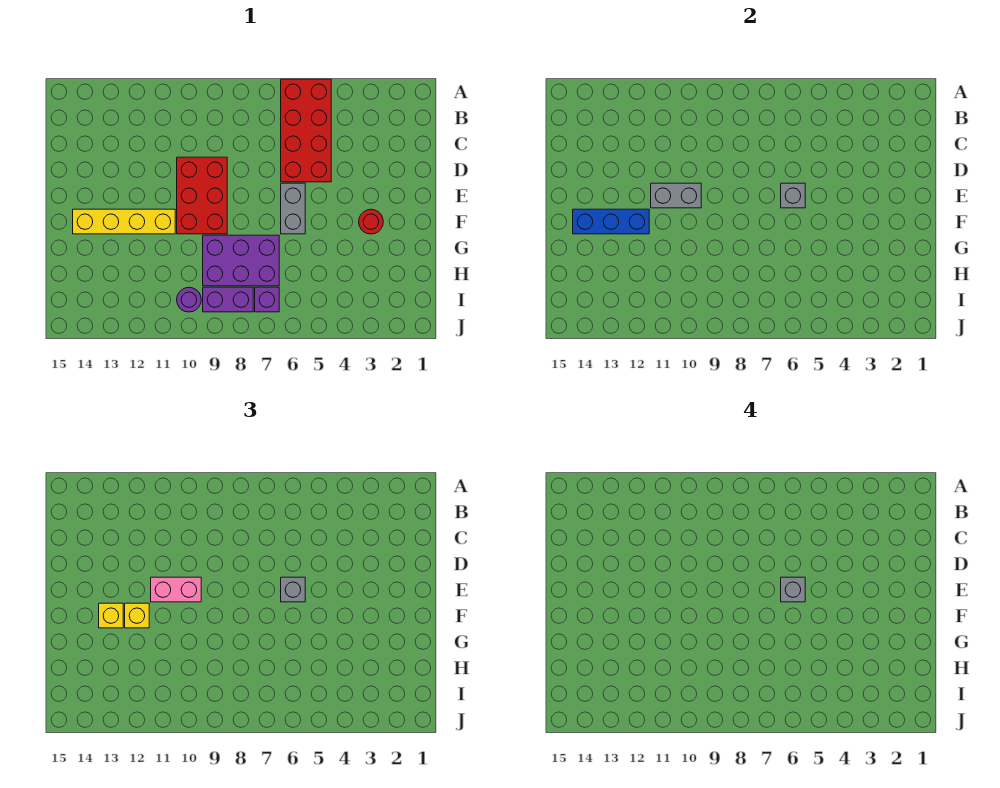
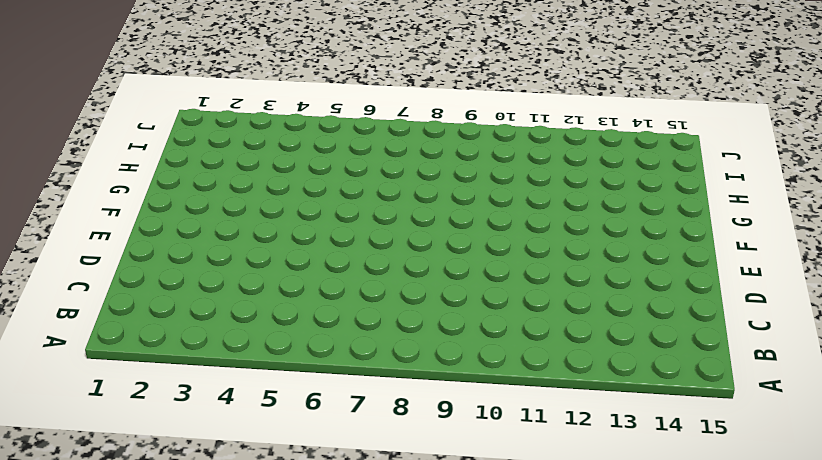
none -> red 2x4 brick [281,79,331,182]
none -> red 2x3 brick [177,157,227,234]
none -> grey 1x2 brick [281,183,305,234]

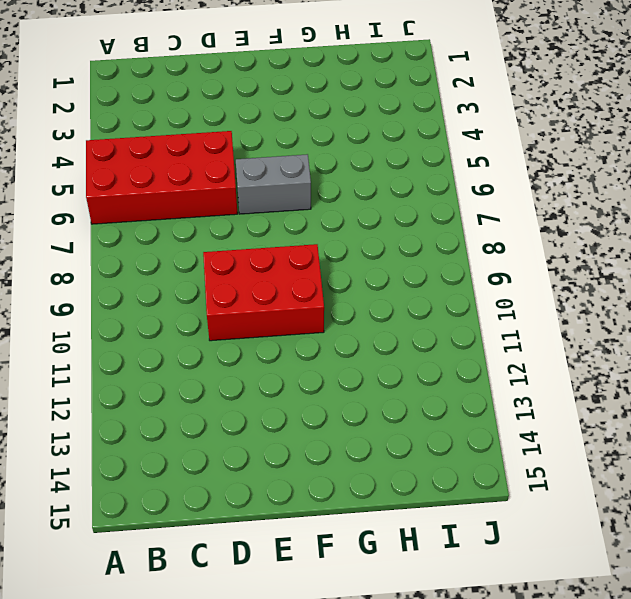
none -> red 1x1 round brick [359,209,383,234]
none -> yellow 1x4 brick [73,209,175,234]
none -> purple 2x3 brick [203,235,279,286]

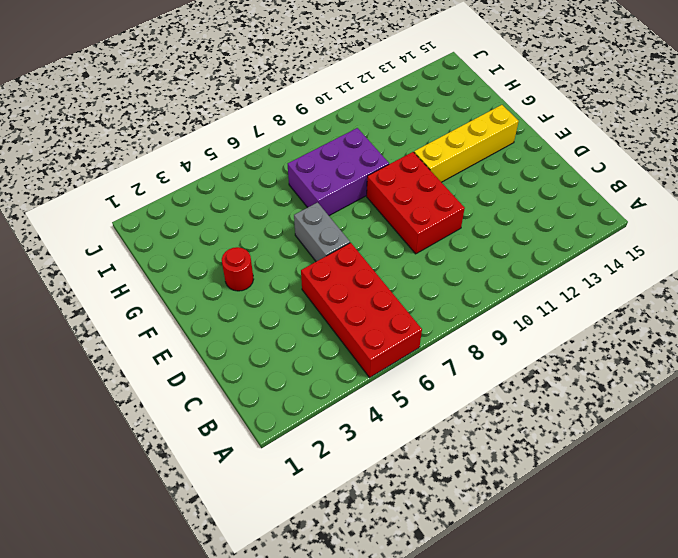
none -> purple 1x1 brick [255,287,279,312]
none -> purple 1x2 brick [203,287,253,312]
none -> purple 1x1 round brick [177,287,201,312]

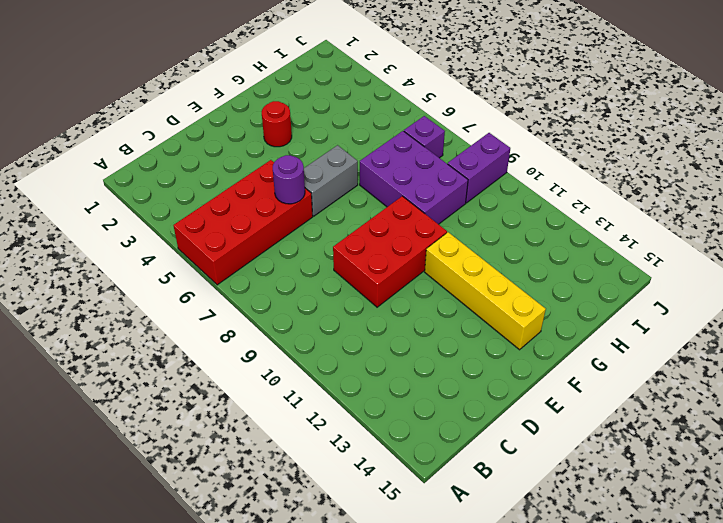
purple 1x1 round brick [273,155,305,204] -> purple 1x1 round brick moved to [177,287,201,312]
purple 1x2 brick [448,133,510,203] -> purple 1x2 brick turned to [203,287,253,312]
none -> grey 1x1 brick [781,183,805,208]
none -> grey 1x2 brick [651,183,701,208]
none -> blue 1x3 brick [573,209,649,234]

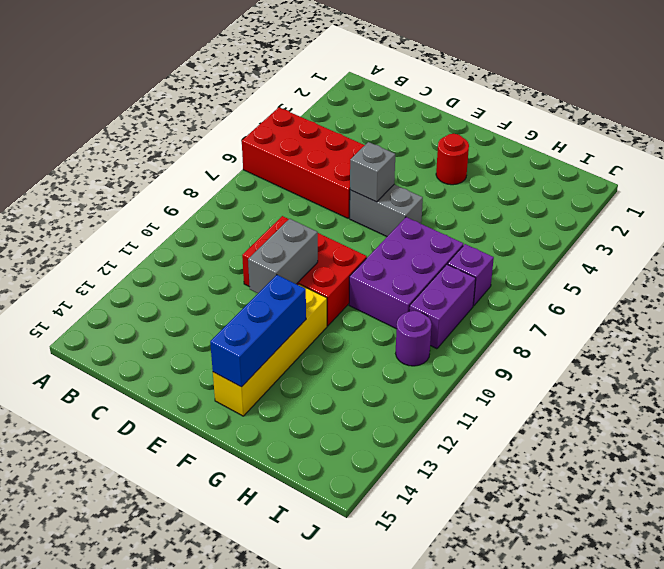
none -> grey 1x1 brick [281,577,305,602]
none -> pink 1x2 brick [151,577,201,602]
none -> yellow 1x1 brick [125,603,149,628]

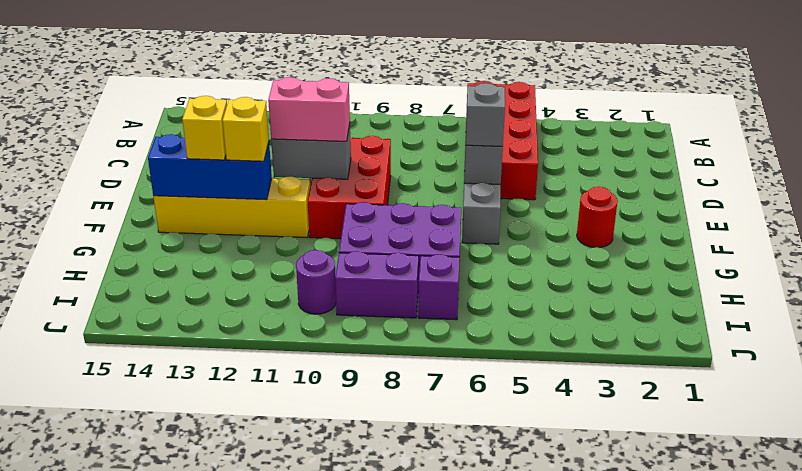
none -> grey 1x1 brick [781,577,805,602]

